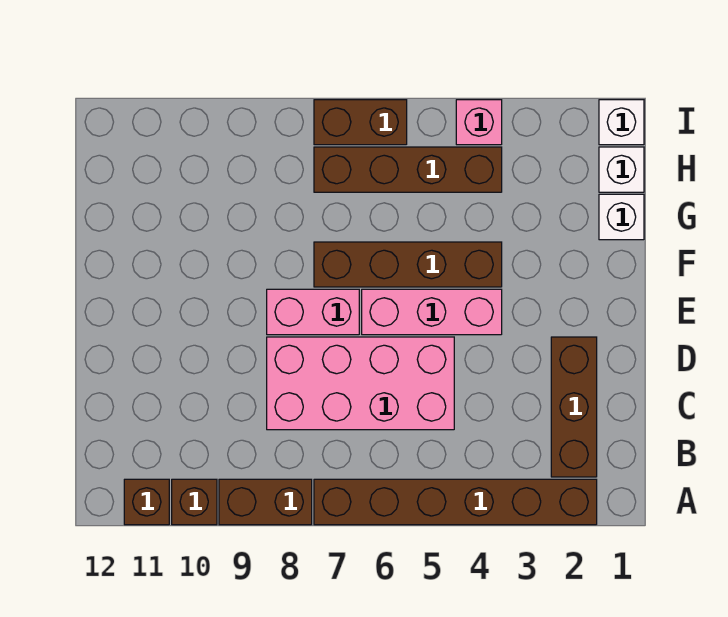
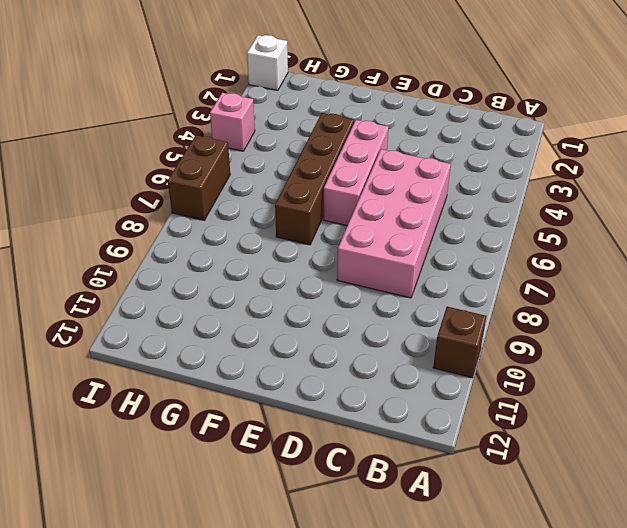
none -> brown 1x6 brick [314,479,597,525]
none -> brown 1x2 brick [219,479,312,525]
none -> brown 1x1 brick [124,479,169,525]

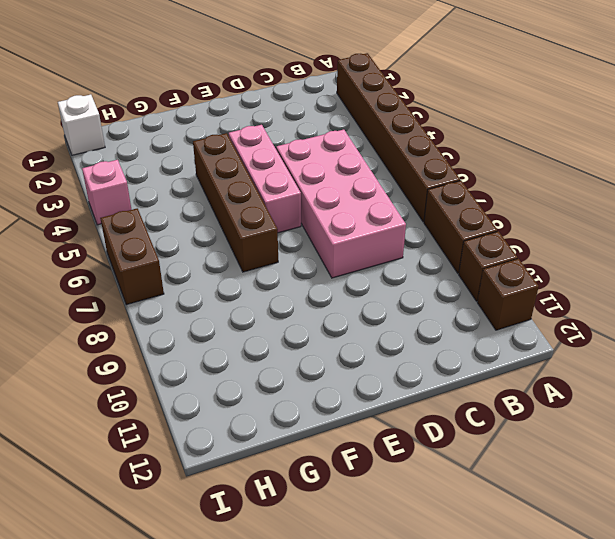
none -> brown 1x3 brick [551,337,597,477]
none -> pink 1x2 brick [267,289,359,335]
none -> white 1x1 brick [599,194,644,240]

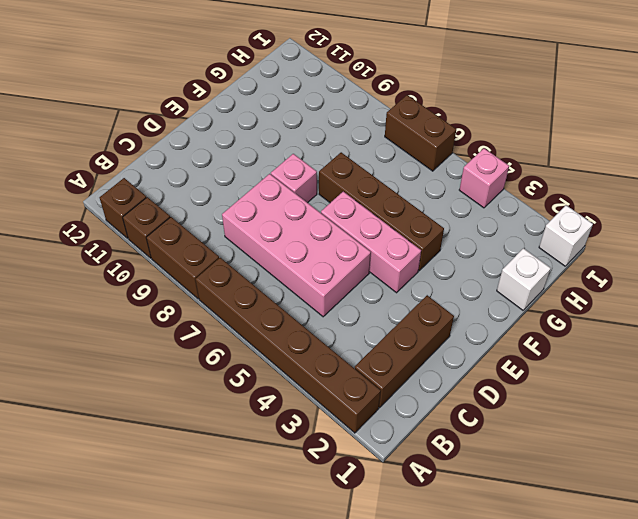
pink 1x1 brick [271,154,317,203] -> pink 1x2 brick [267,289,359,335]
none -> white 1x1 brick [599,147,644,192]
none -> brown 1x4 brick [314,147,502,192]

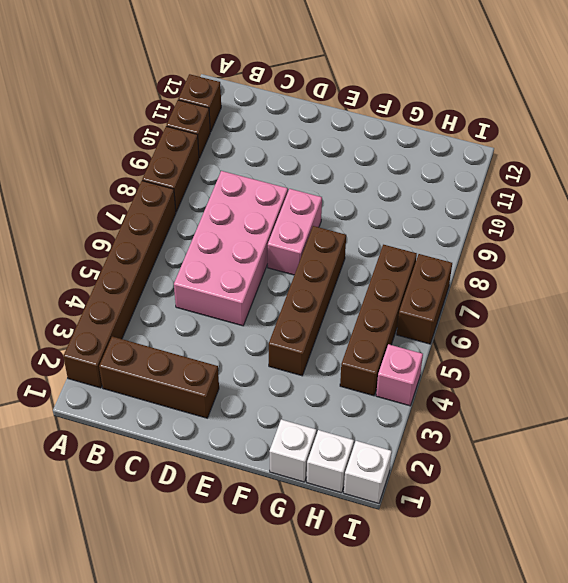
none -> pink 1x3 brick [362,289,502,335]

